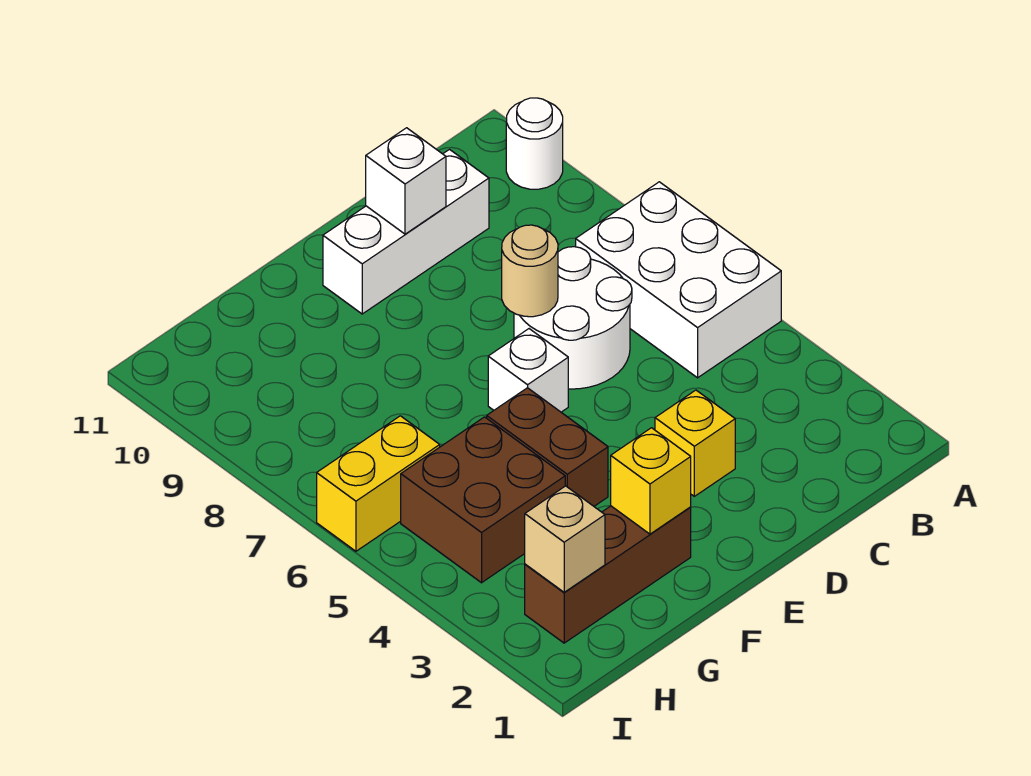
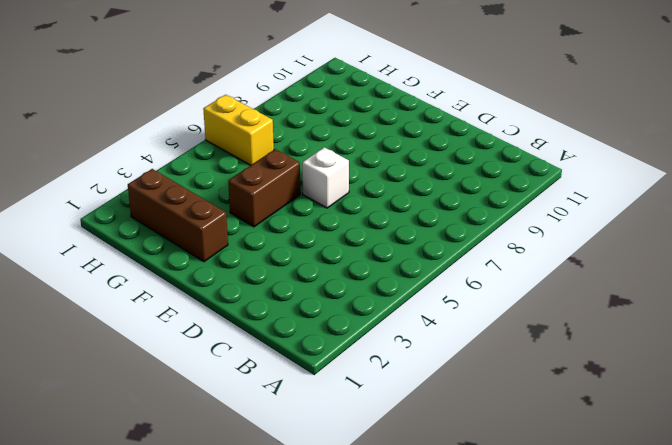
none -> white 2x3 brick [576,182,781,378]
none -> white 1x1 round brick [506,98,563,189]
none -> white 2x2 round brick [514,247,632,389]

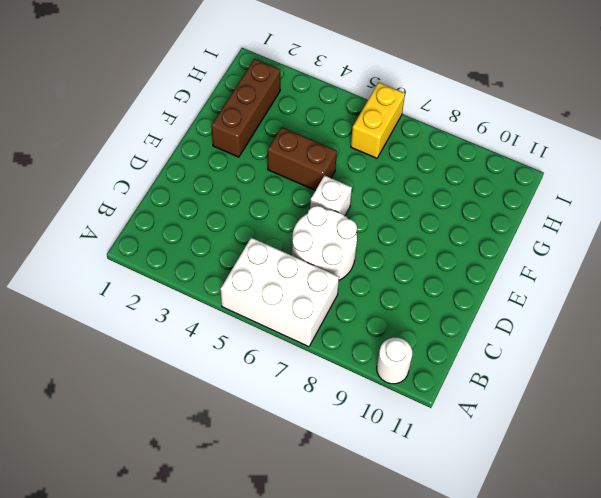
none -> white 1x3 brick [323,150,489,314]
none -> yellow 1x1 brick [655,390,735,496]
none -> brown 2x2 brick [401,417,565,583]

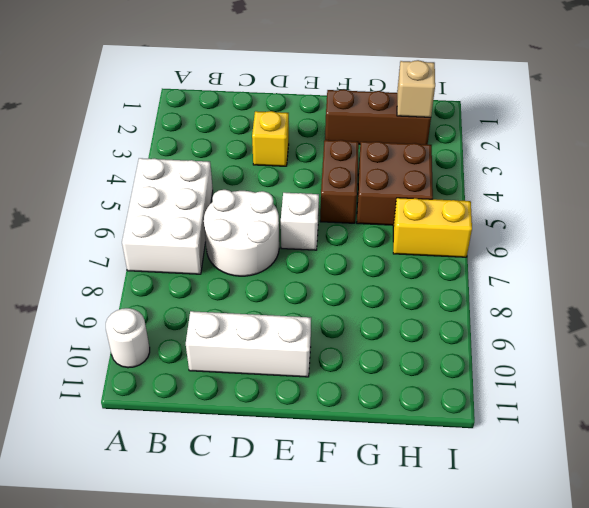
none -> tan 1x1 round brick [502,225,558,317]
none -> white 1x1 brick [366,128,446,234]
none -> yellow 1x1 brick [611,428,691,534]

